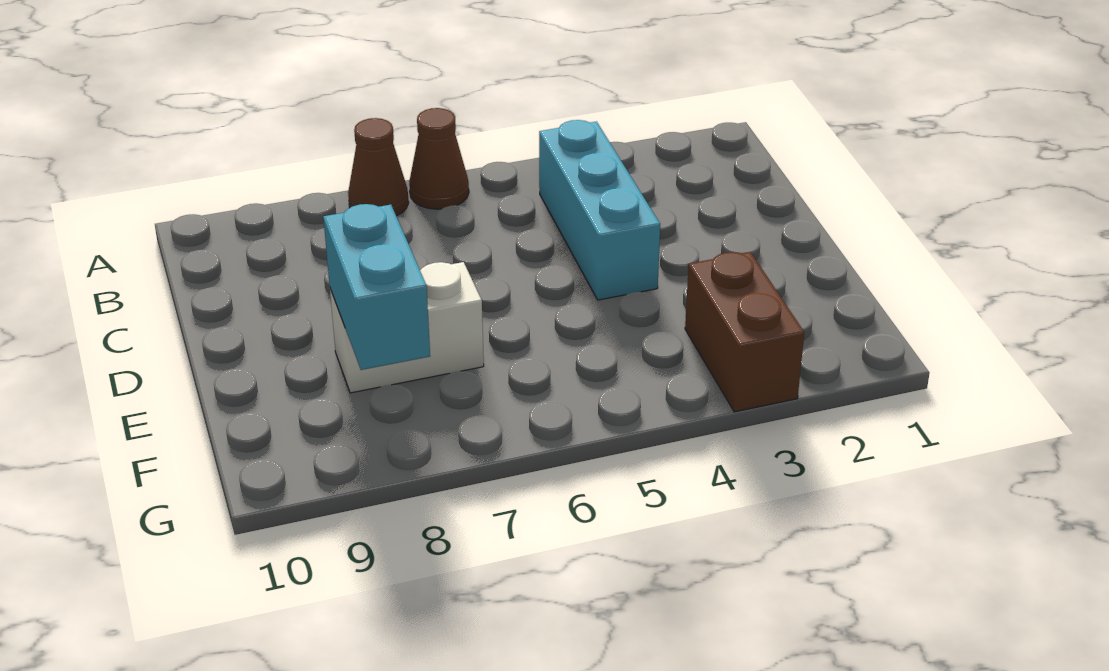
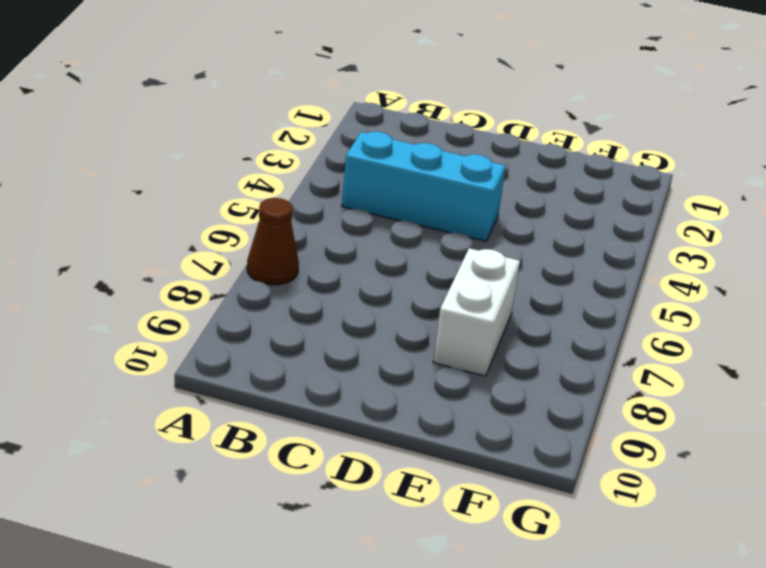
none -> brown 1x1 cone [409,108,469,209]
none -> brown 1x2 brick [685,252,804,412]

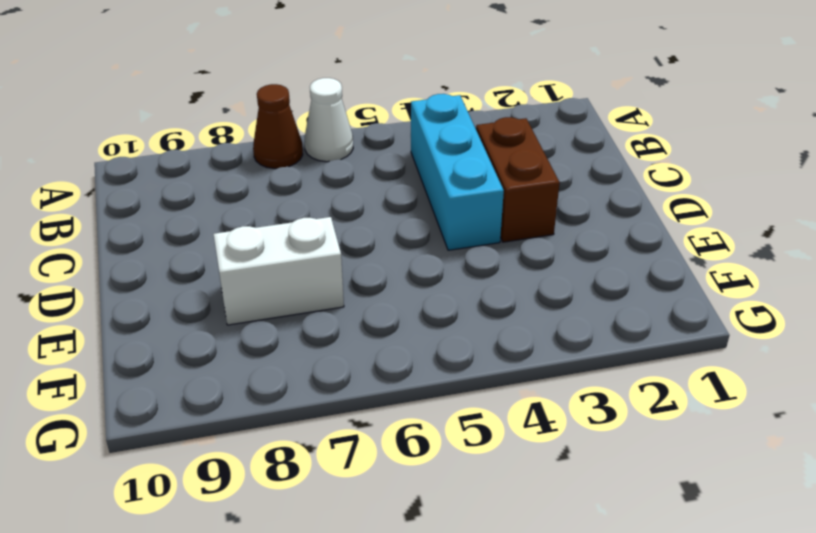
white 1x1 cone [305,78,353,162] -> brown 1x1 cone [409,108,469,209]
brown 1x2 brick [476,117,560,242] -> brown 1x2 brick moved to [685,252,804,412]
none -> cyan 1x2 brick [323,204,430,370]

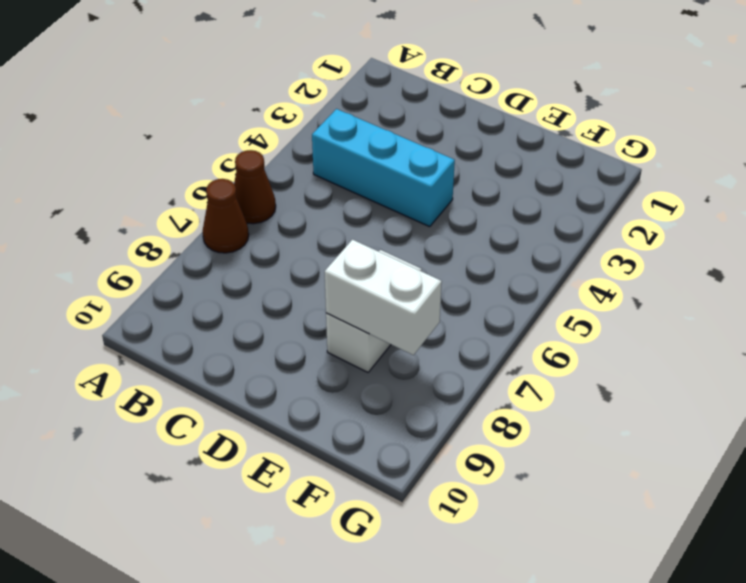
white 1x2 brick [325,240,442,355] -> cyan 1x2 brick [323,204,430,370]
none -> brown 1x2 brick [685,252,804,412]

